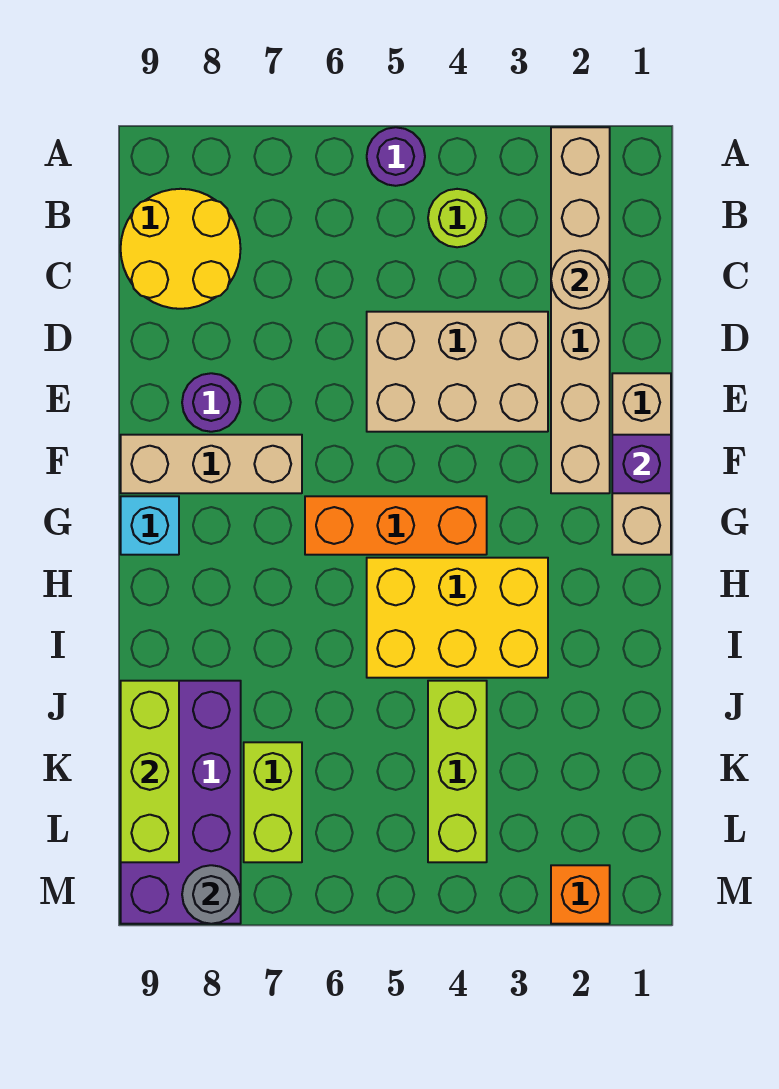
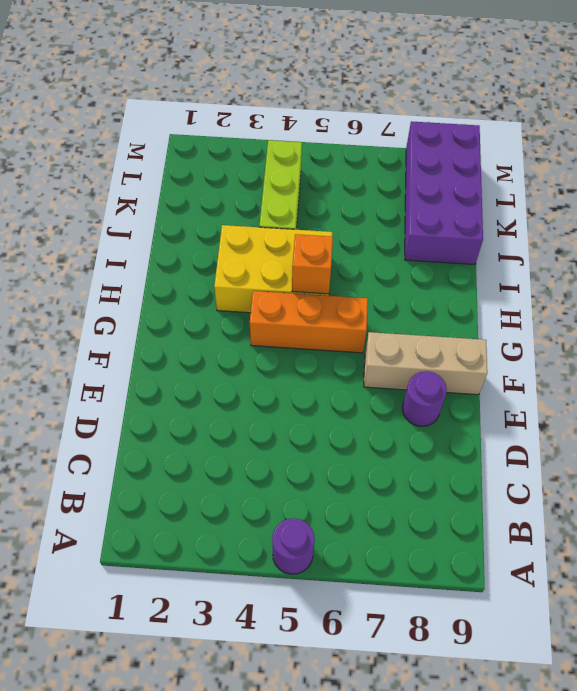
orange 1x1 brick [292,234,333,294] -> orange 1x1 brick moved to [551,865,610,924]
none -> tan 1x6 brick [551,127,610,493]
none -> lime 1x1 round brick [428,189,486,247]
none -> yellow 2x2 round brick [121,189,241,309]

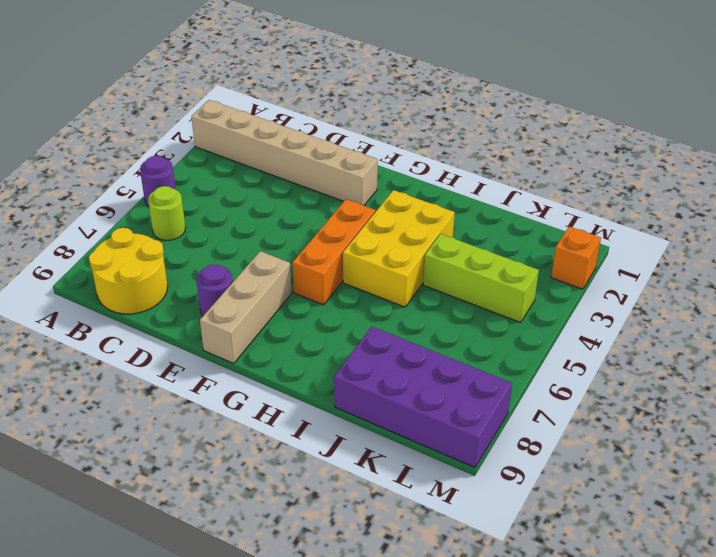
lime 1x1 round brick [148,186,185,240] -> lime 1x1 round brick moved to [428,189,486,247]
none -> tan 2x3 brick [367,312,548,432]
none -> tan 1x3 brick [612,373,671,555]
none -> cyan 1x1 brick [121,496,179,555]

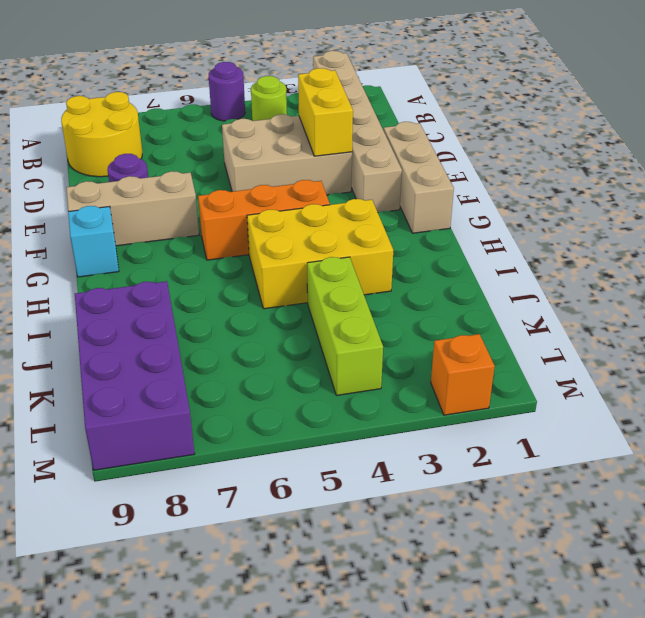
yellow 1x2 brick [298,68,353,156] -> none
none -> lime 1x2 brick [244,742,302,862]
none -> tan 1x1 round brick [551,250,610,309]
none -> purple 1x1 brick [612,435,671,493]

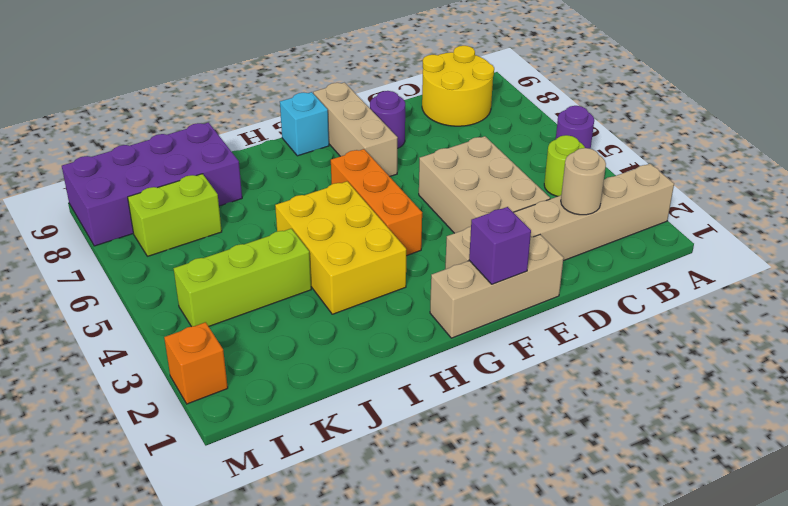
none -> lime 1x3 brick [121,681,179,862]
none -> grey 1x1 round brick [182,865,241,924]

